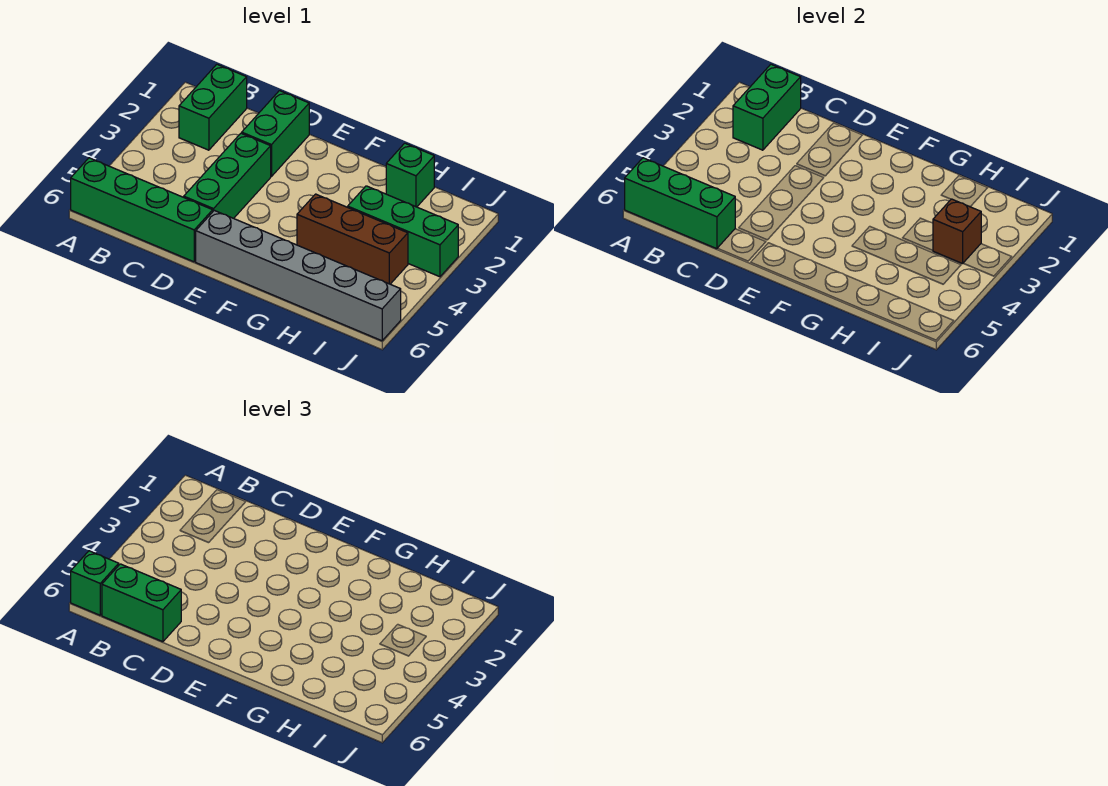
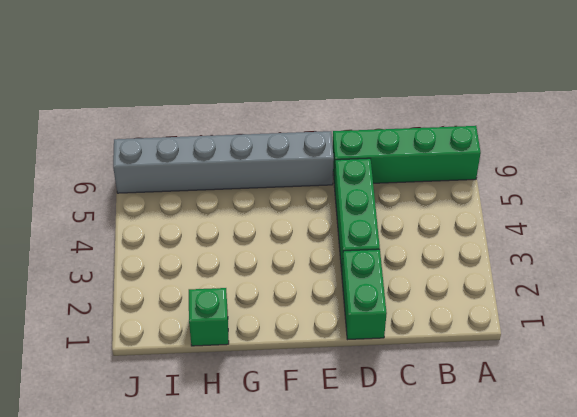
none -> green 1x2 brick [179,64,247,150]
none -> brown 1x3 brick [297,194,408,284]
none -> green 1x3 brick [348,186,458,277]

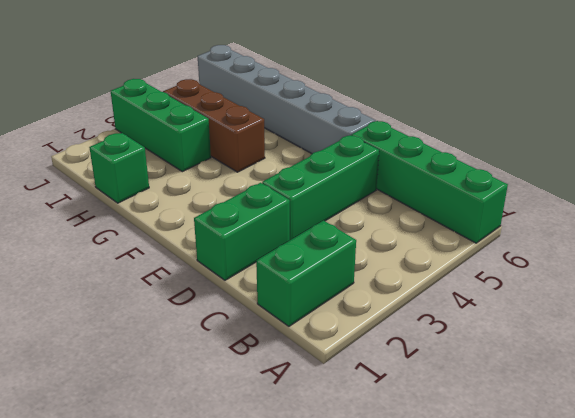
none -> green 1x3 brick [625,158,735,249]
none -> green 1x2 brick [733,64,801,150]
none -> brown 1x1 brick [933,199,981,264]

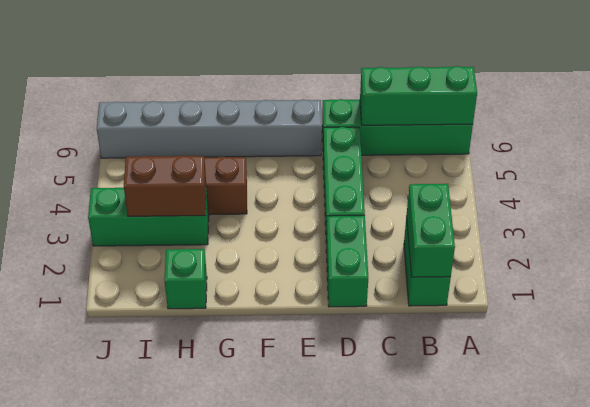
brown 1x2 brick [124,156,207,216] -> brown 1x1 brick [933,199,981,264]
none -> green 1x1 brick [71,551,119,615]
none -> green 1x2 brick [102,564,181,642]

